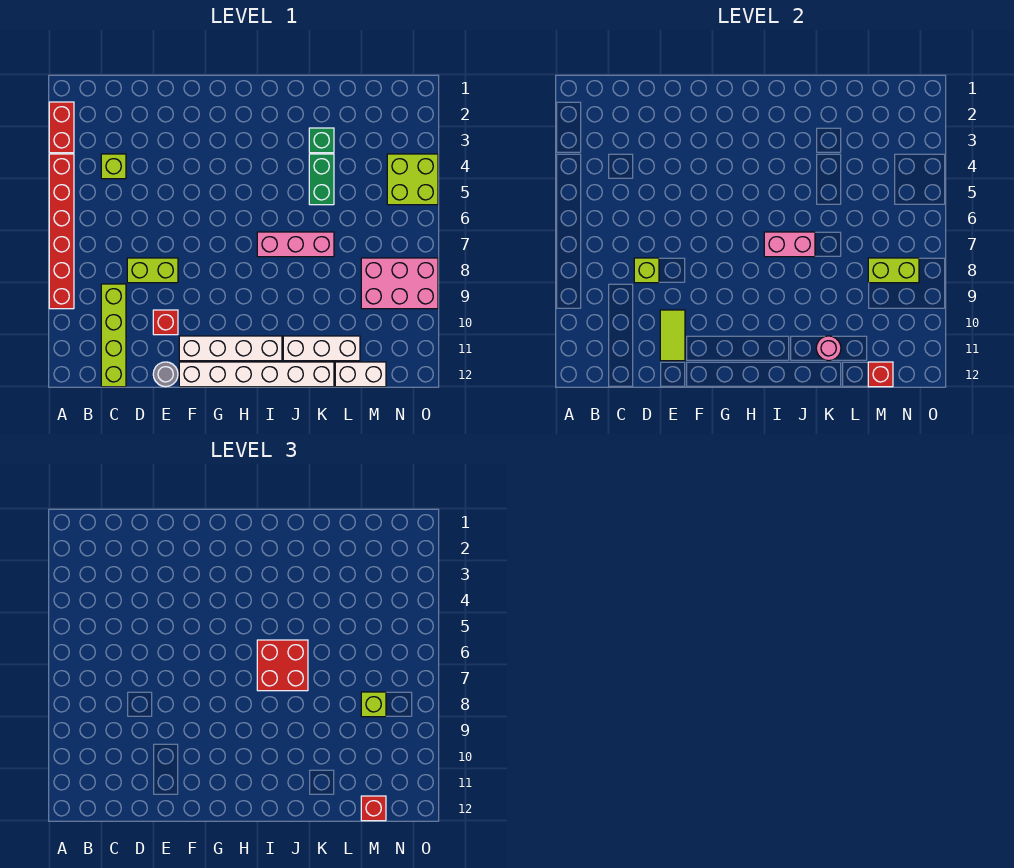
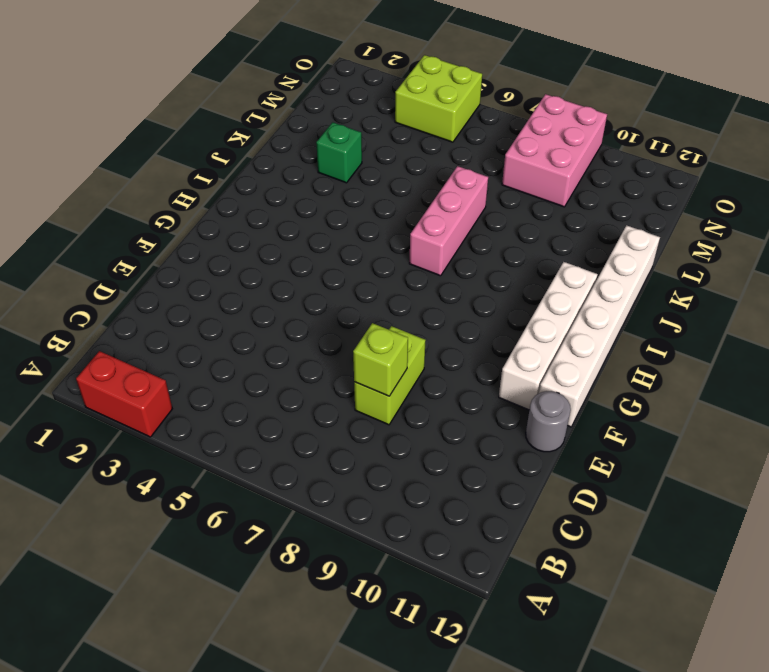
none -> red 1x6 brick [49,154,74,309]
none -> lime 1x1 brick [101,154,126,179]
none -> lime 1x4 brick [101,284,126,387]

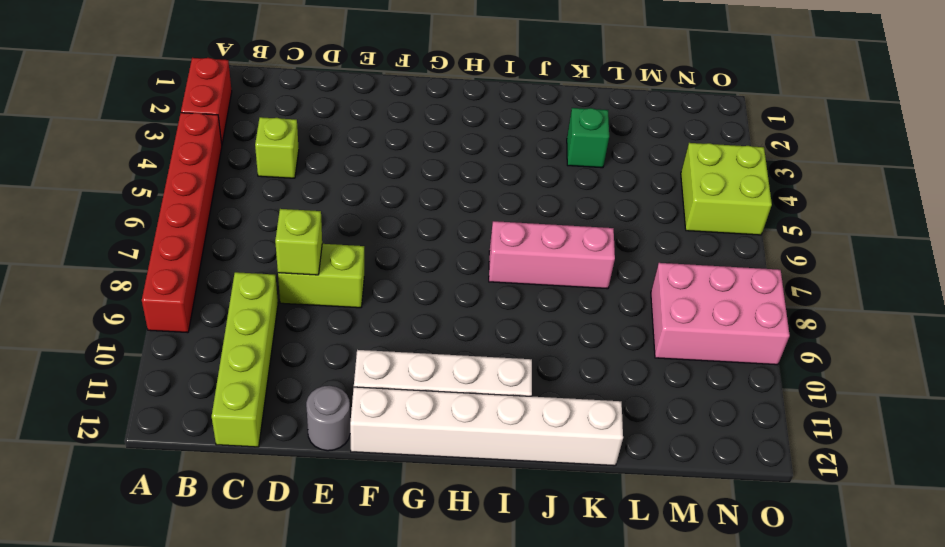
none -> red 1x1 brick [153,310,178,335]
none -> white 1x3 brick [283,336,360,361]
none -> green 1x2 brick [309,154,334,205]

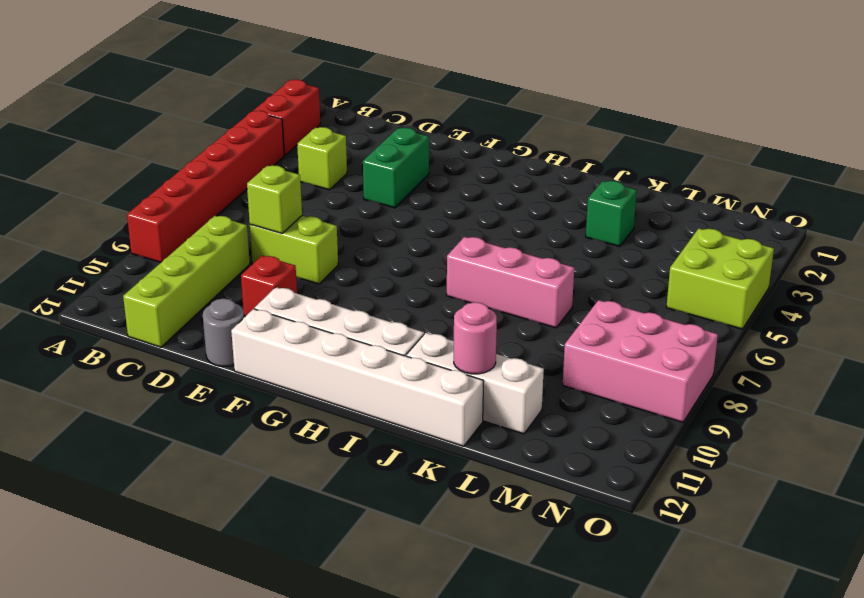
green 1x2 brick [363,128,429,208] -> green 1x2 brick moved to [309,154,334,205]
none -> white 1x2 brick [335,362,386,387]
none -> lime 1x2 tile [660,310,685,361]
none -> pink 1x2 brick [764,232,815,257]

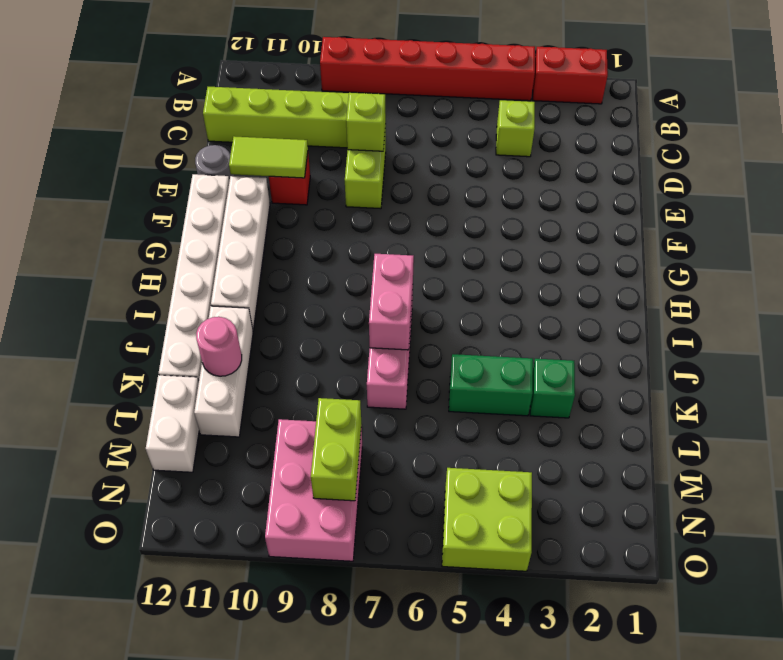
none -> red 1x1 brick [868,362,893,387]
none -> red 2x2 brick [257,640,308,691]
none -> lime 1x1 brick [361,692,386,717]

